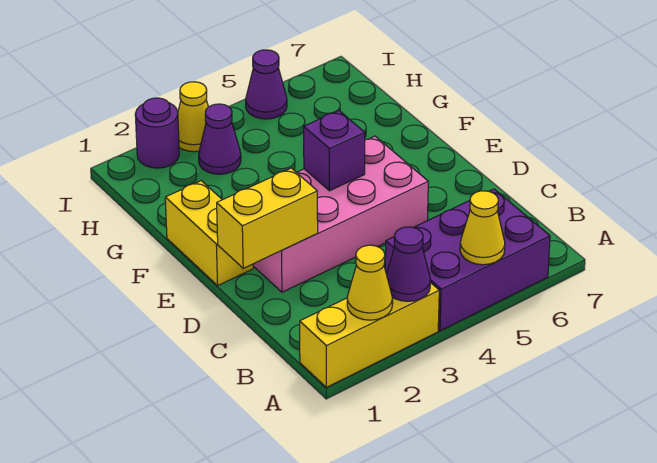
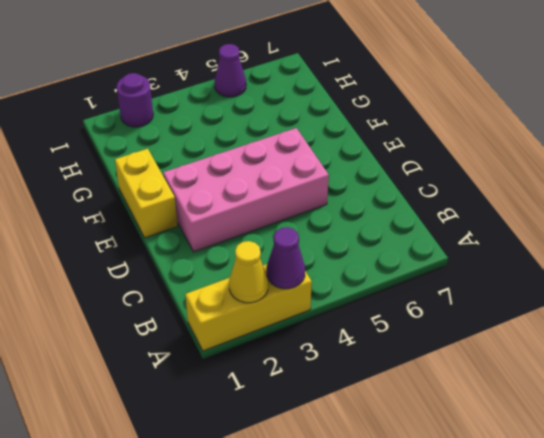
none -> purple 2x3 brick [385,189,550,331]
none -> purple 1x1 cone [199,104,241,174]
none -> yellow 1x1 cone [178,82,208,152]

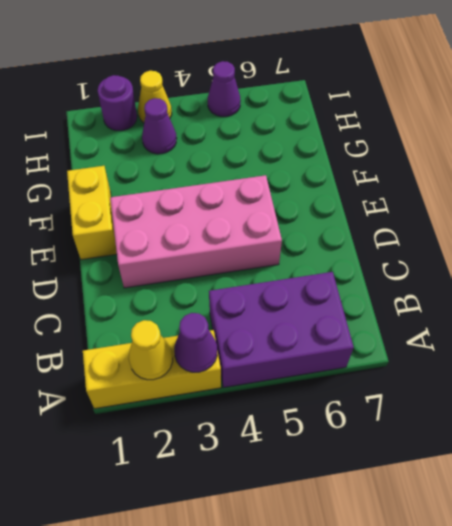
none -> yellow 1x1 cone [460,191,505,265]
none -> yellow 1x2 brick [217,168,318,268]
none -> purple 1x1 brick [304,111,365,191]

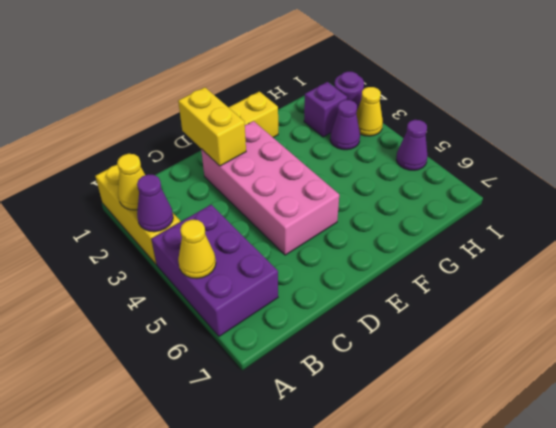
purple 1x1 brick [304,82,347,137] -> purple 1x1 brick moved to [304,111,365,191]

